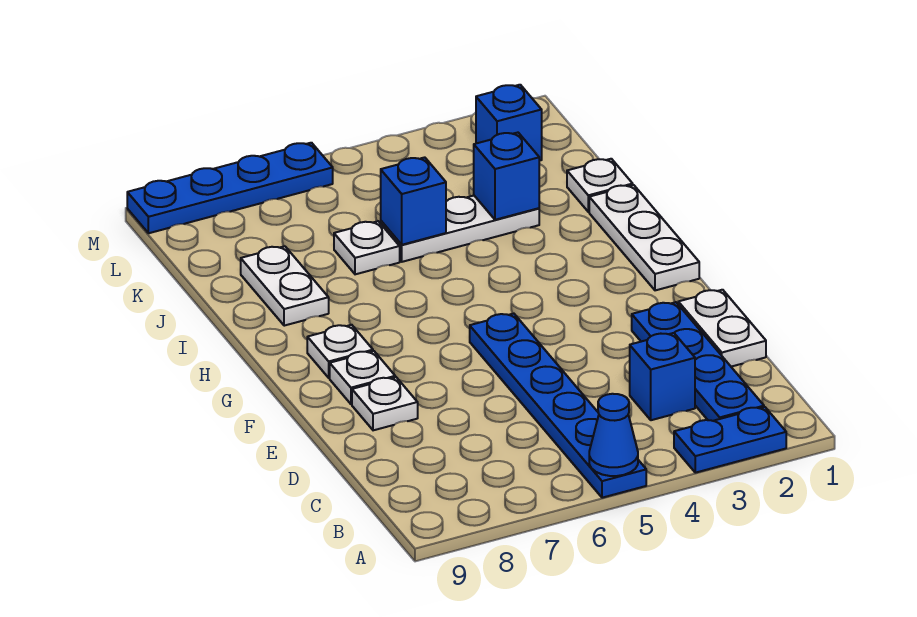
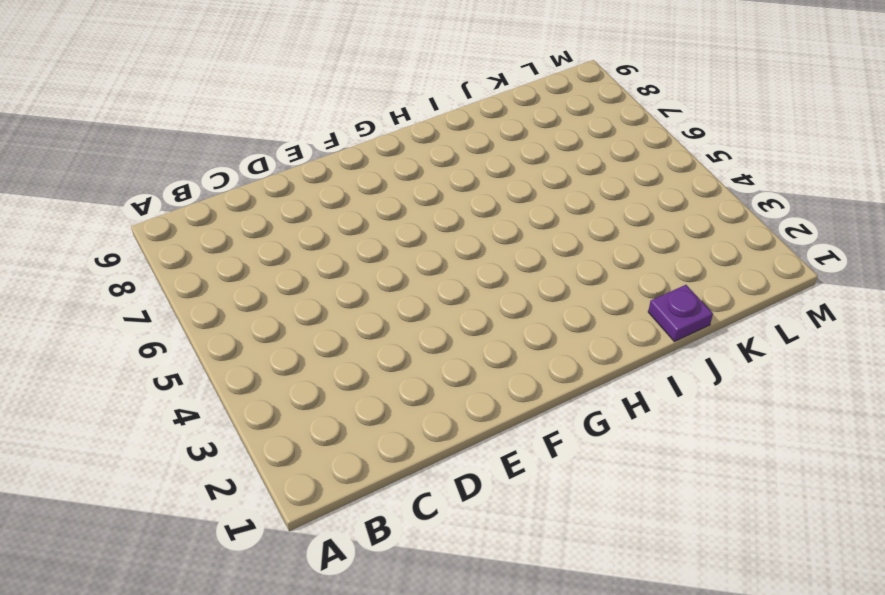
purple 1x1 plate [648,285,713,342] -> white 1x1 plate [567,159,633,212]
none -> blue 1x2 plate [674,407,786,473]
none -> blue 1x6 plate [470,314,646,498]
none -> blue 1x4 plate [632,302,764,421]

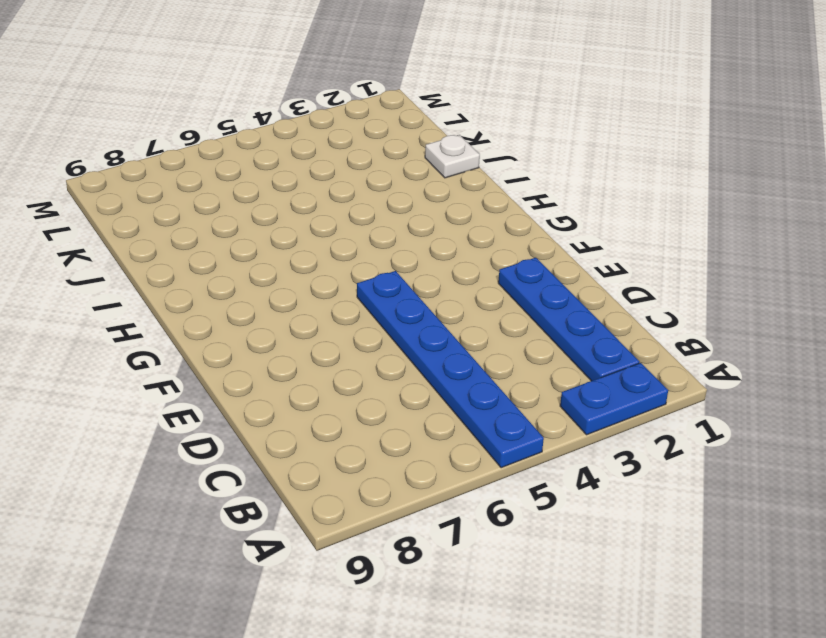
none -> blue 1x1 brick [630,333,695,420]
none -> white 1x2 plate [678,290,766,367]
none -> white 1x1 plate [352,377,418,430]

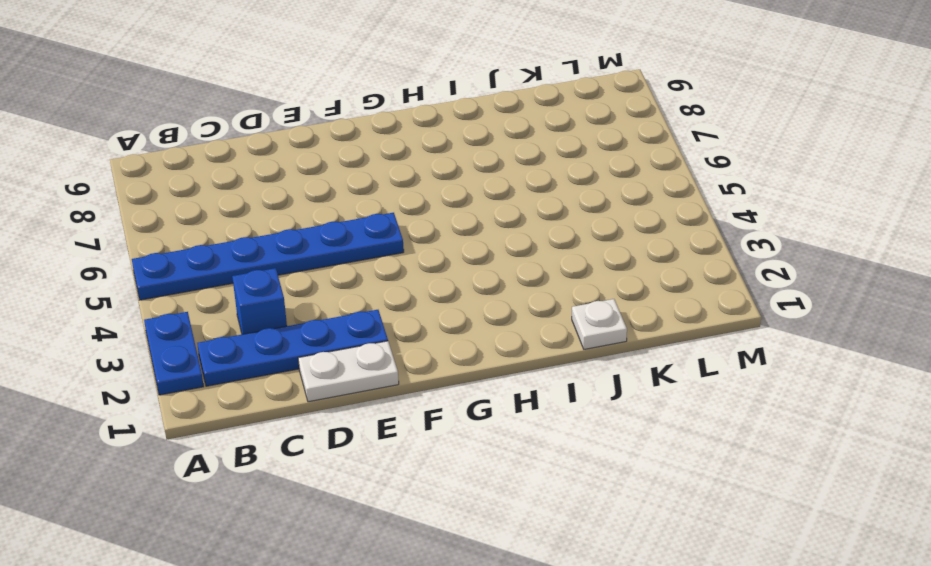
none -> white 1x1 plate [352,377,418,430]
none -> white 1x1 plate [330,351,395,404]
none -> white 1x3 plate [589,185,699,290]

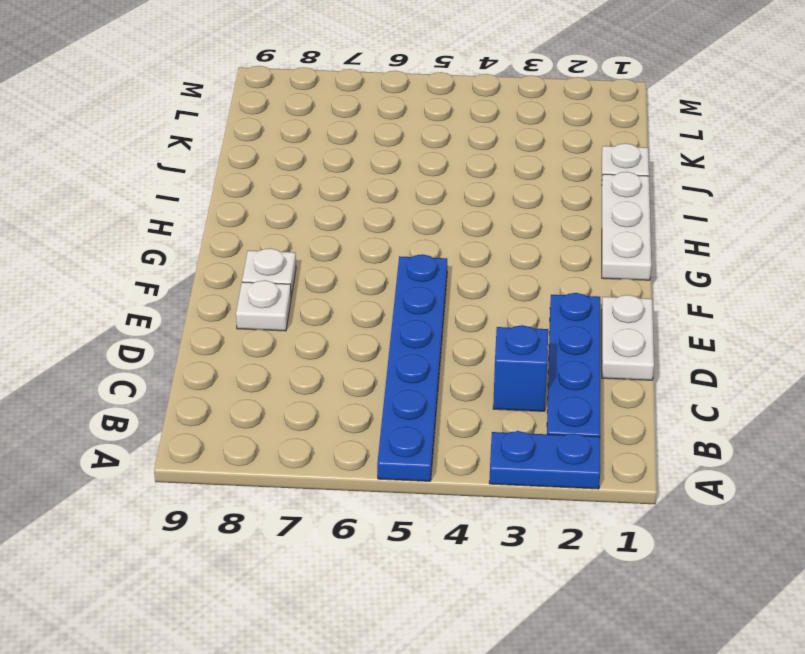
none -> white 1x1 plate [307,325,373,378]
none -> white 1x2 plate [241,246,329,326]
none -> white 1x3 plate [381,196,539,262]

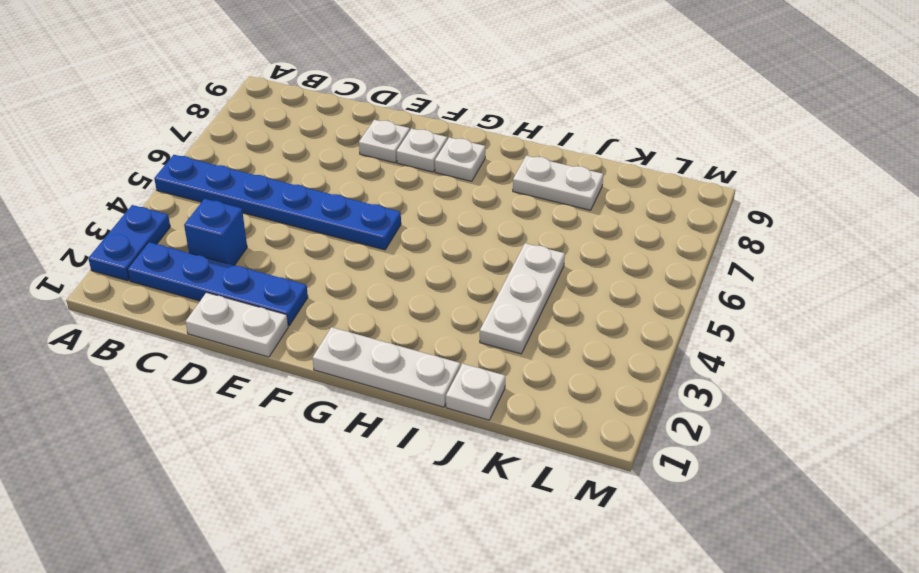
none -> white 1x1 plate [334,221,400,274]
none -> blue 1x1 brick [476,85,542,161]
none -> blue 1x4 plate [127,143,333,233]

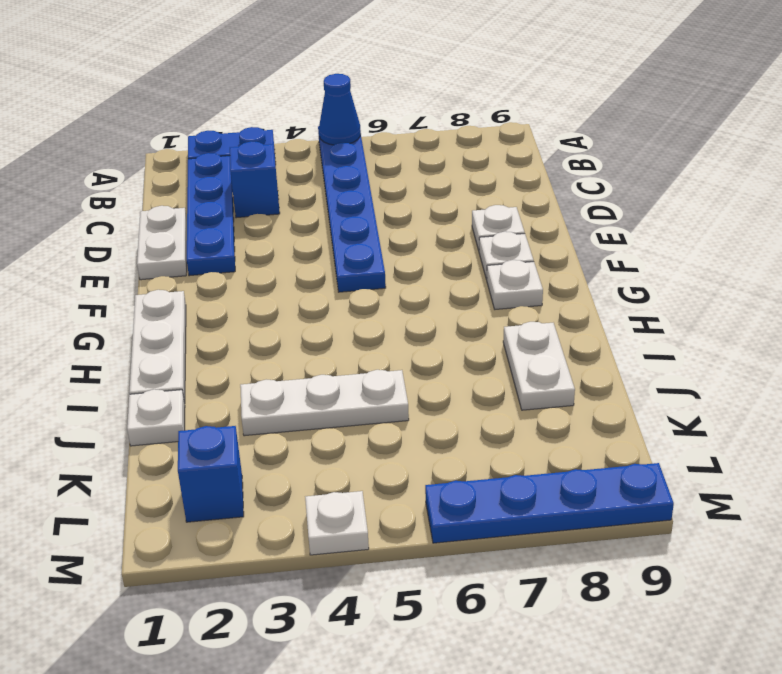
white 1x1 plate [305,491,369,555] -> white 1x1 plate moved to [334,221,400,274]
none -> blue 1x1 brick [474,133,539,220]
none -> blue 1x1 brick [381,157,446,245]

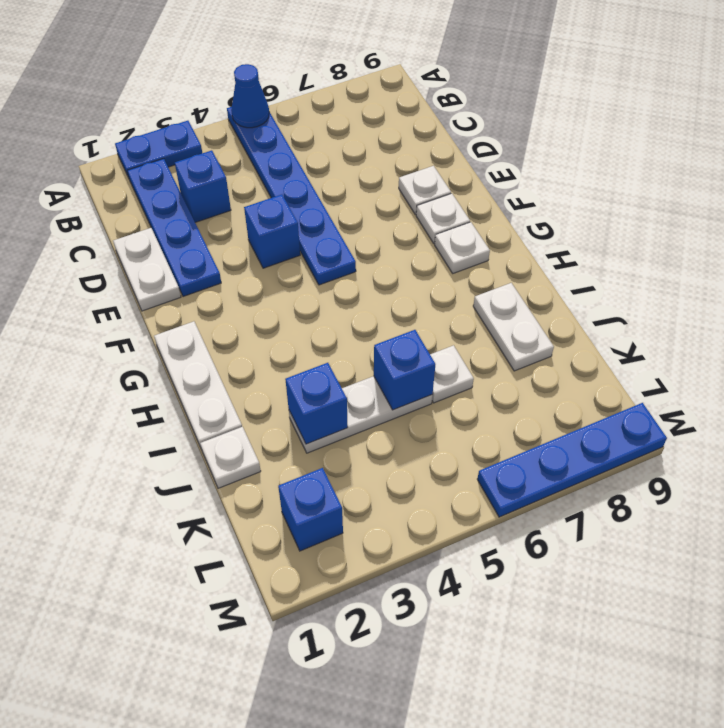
blue 1x1 brick [244,195,300,268] -> none

